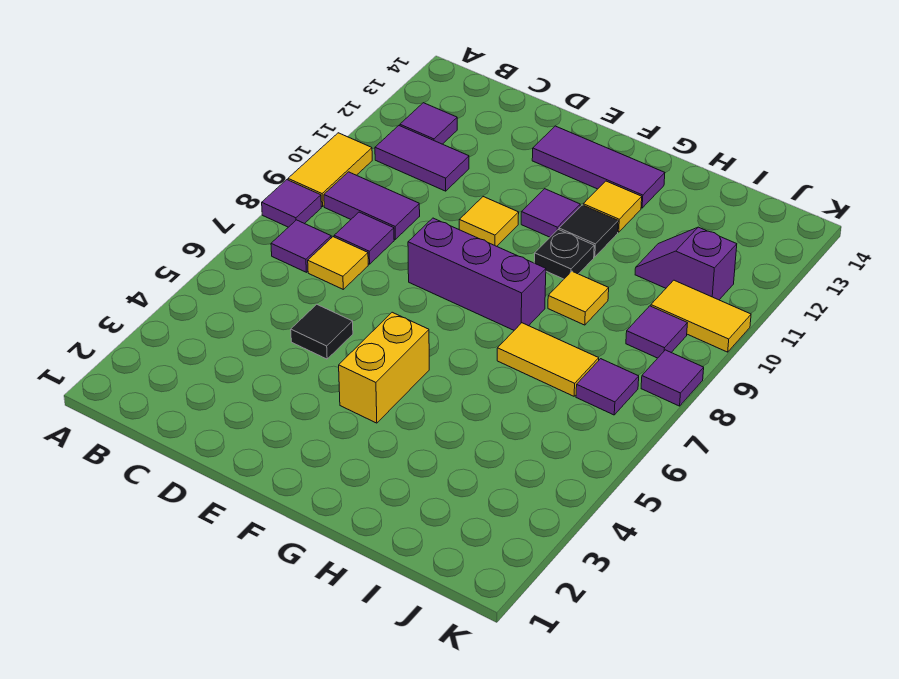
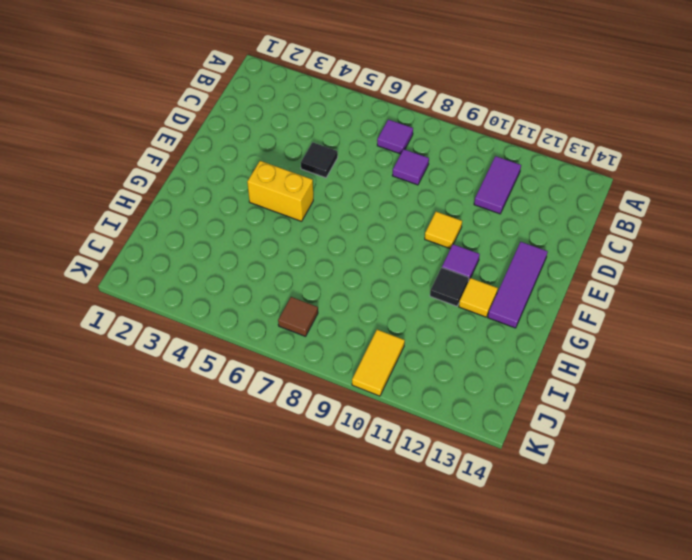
brown 1x1 tile [278,297,318,336] -> purple 1x1 tile [576,359,639,415]
none -> purple 1x1 tile [262,180,321,227]
none -> yellow 1x2 tile [288,133,372,207]
none -> purple 1x2 tile [324,172,420,239]

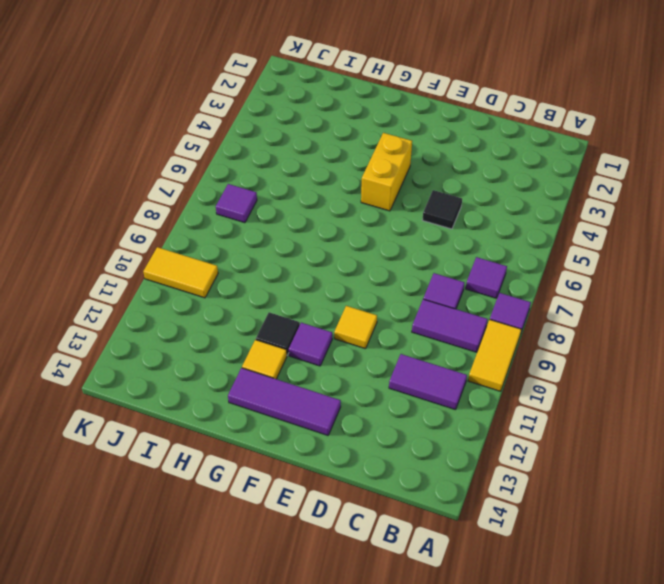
none -> purple 1x1 tile [400,103,457,144]
none -> yellow 1x1 tile [308,237,368,289]
none -> purple 1x3 brick [408,218,546,330]

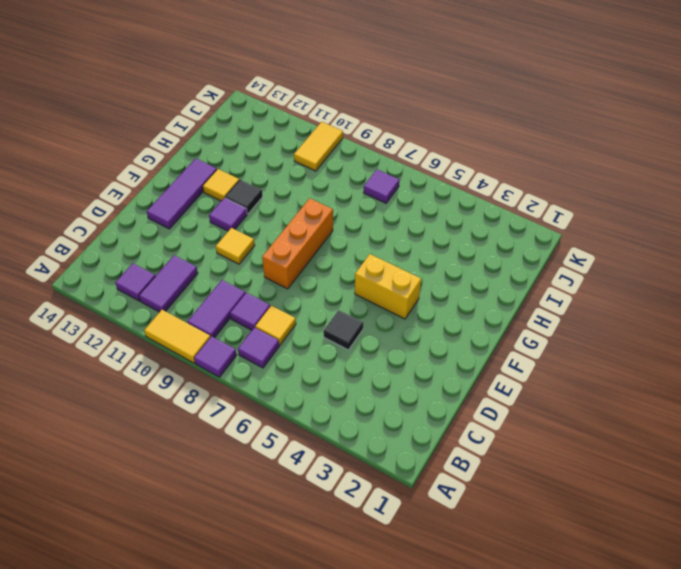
orange 1x3 brick [262,198,333,289] -> purple 1x3 brick [408,218,546,330]
none -> black 1x1 plate [534,230,594,279]
none -> yellow 1x2 tile [497,323,599,396]
none -> yellow 1x1 tile [548,271,609,325]

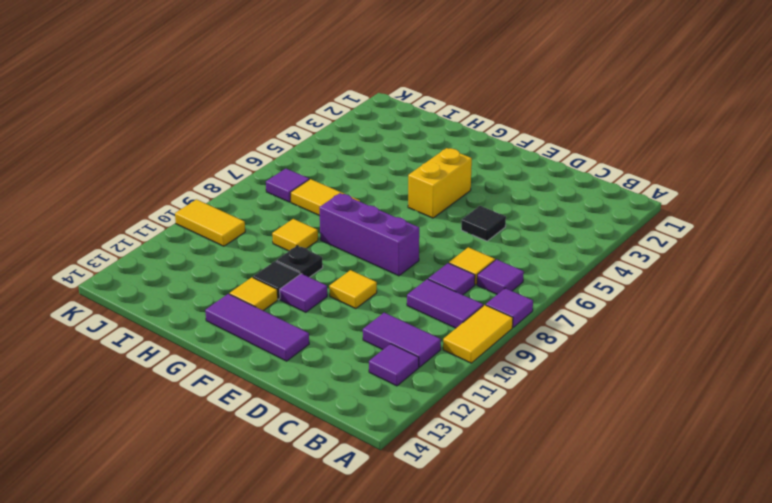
none -> purple 1x2 slope [635,227,737,300]
none -> purple 1x1 tile [626,306,687,358]
none -> purple 1x1 tile [641,350,704,406]

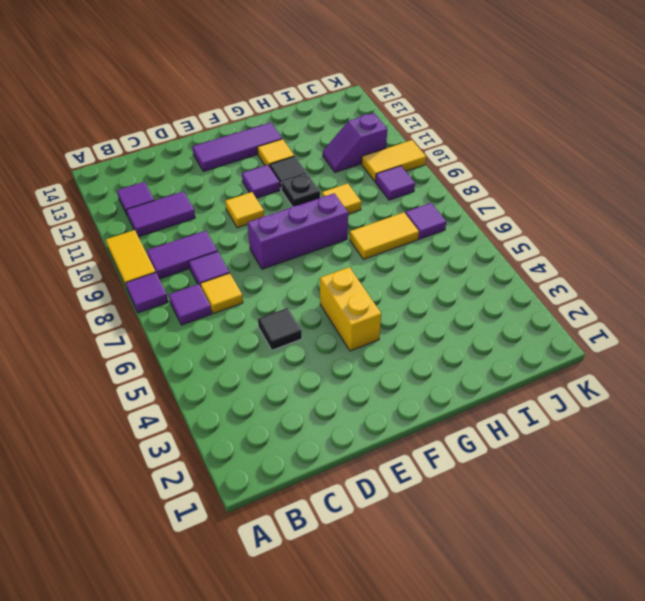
none -> purple 1x1 tile [641,350,704,406]

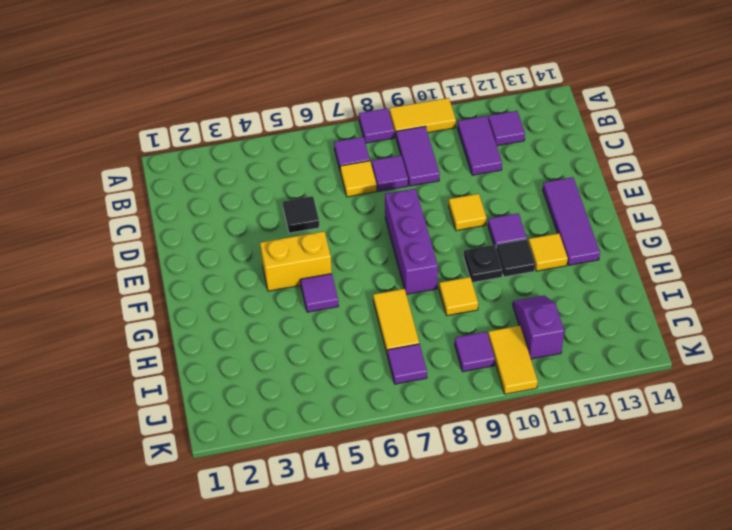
purple 1x1 tile [301,274,338,312] -> purple 1x1 tile moved to [641,350,704,406]

